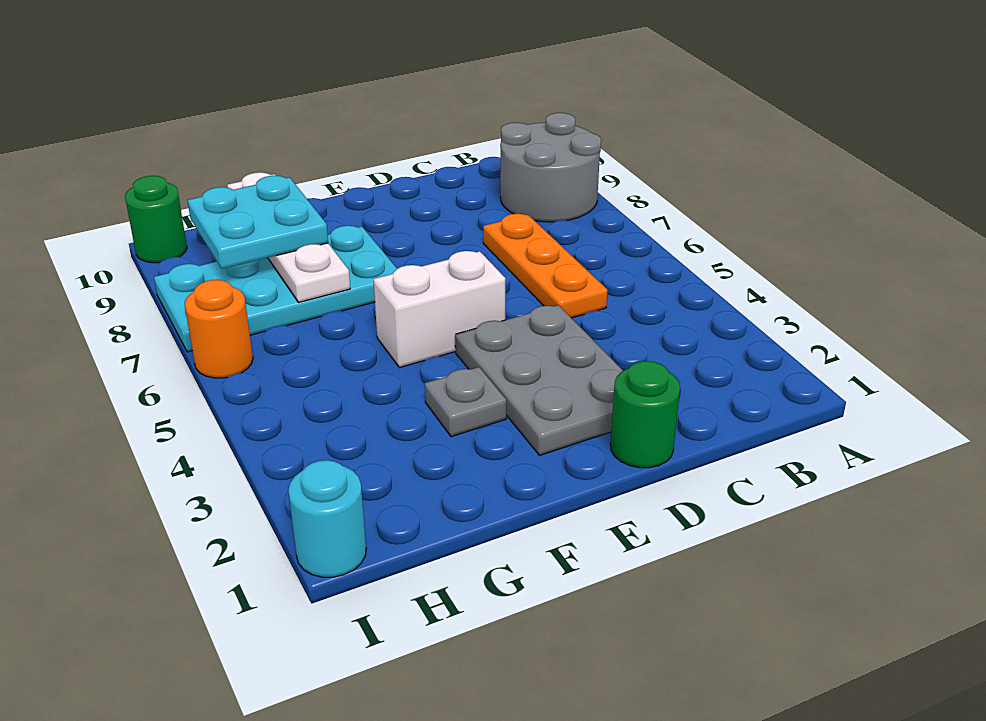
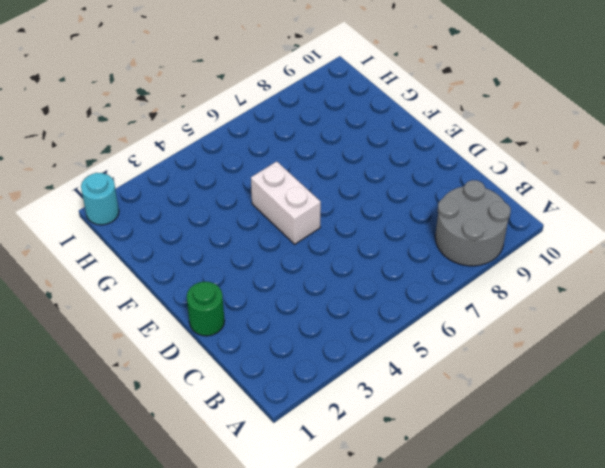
none -> orange 1x3 plate [483,214,607,318]
none -> grey 2x3 plate [455,305,623,455]
none -> grey 1x1 plate [425,367,506,437]

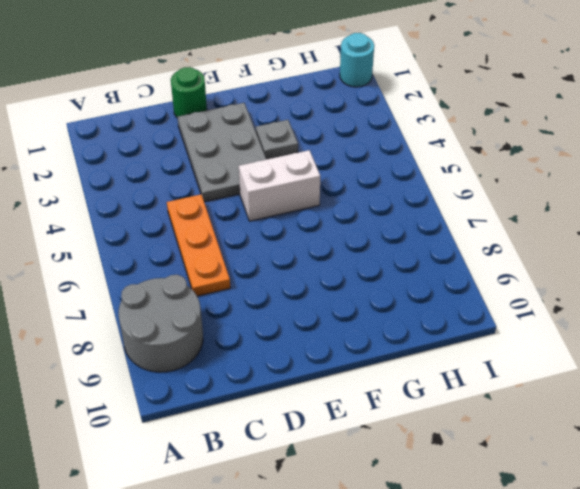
none -> cyan 2x4 plate [154,226,397,352]
none -> orange 1x1 round brick [185,280,253,378]
none -> green 1x1 round brick [125,176,187,263]

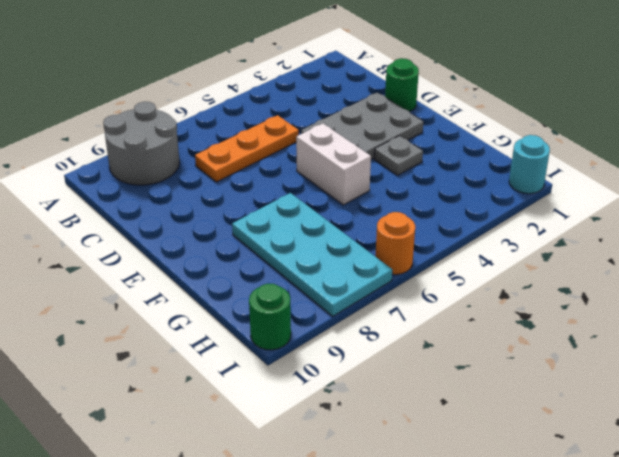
none -> white 1x4 plate [227,172,350,302]
none -> cyan 2x2 plate [188,176,328,269]

